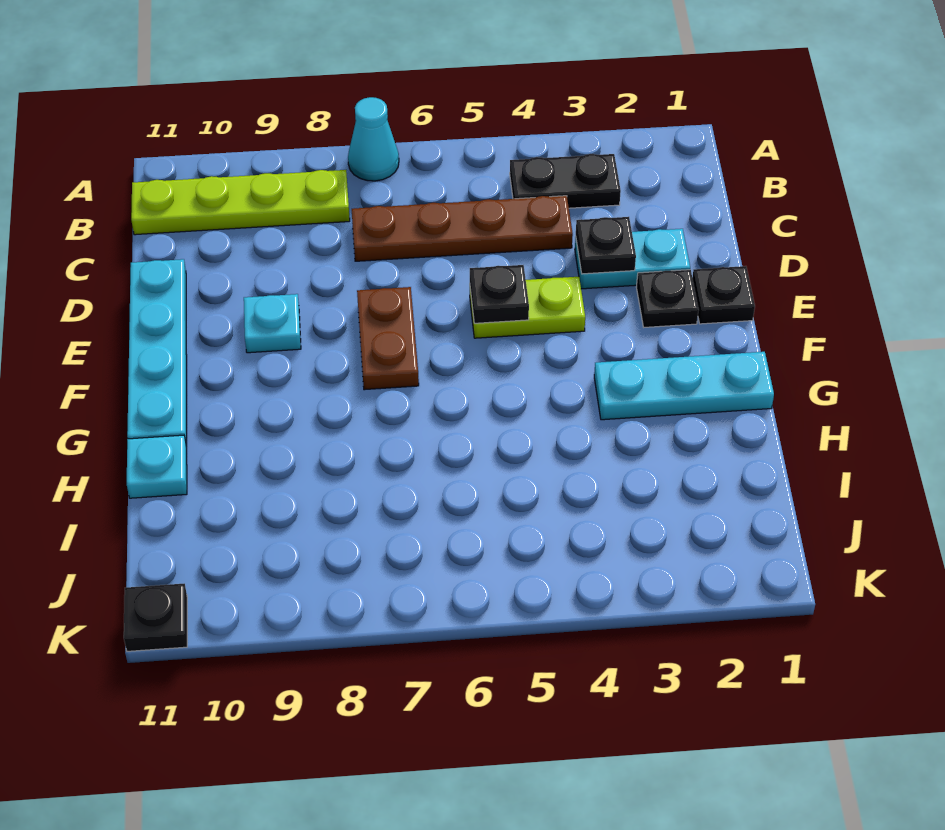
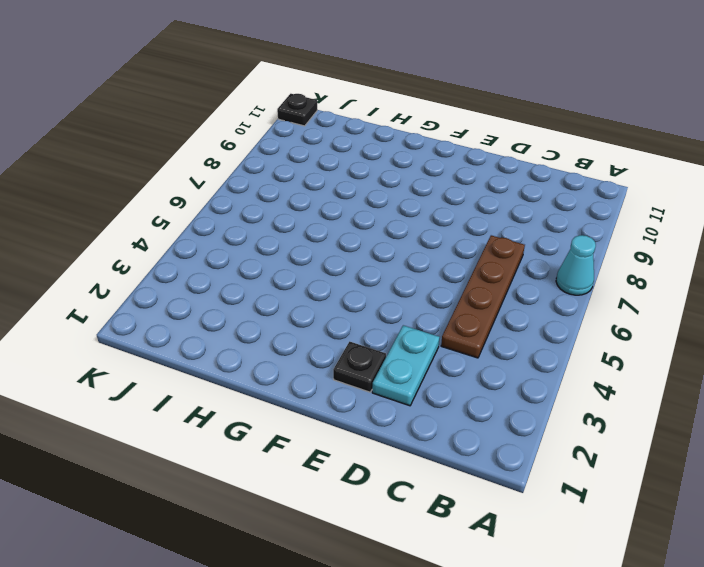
none -> black 1x2 plate [510,154,621,208]
none -> lime 1x4 plate [131,170,350,235]
none -> cyan 1x4 plate [127,259,187,447]

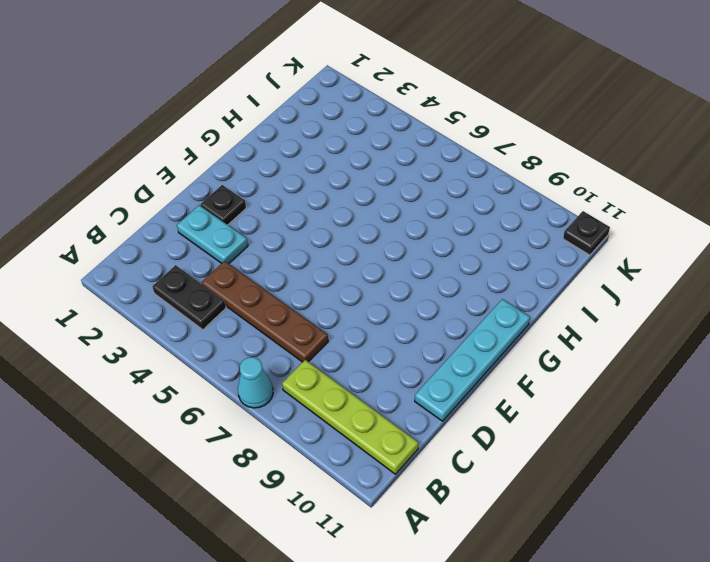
none -> black 1x1 plate [692,266,755,324]
none -> lime 1x2 plate [470,277,585,338]
none -> brown 1x2 plate [357,287,419,390]

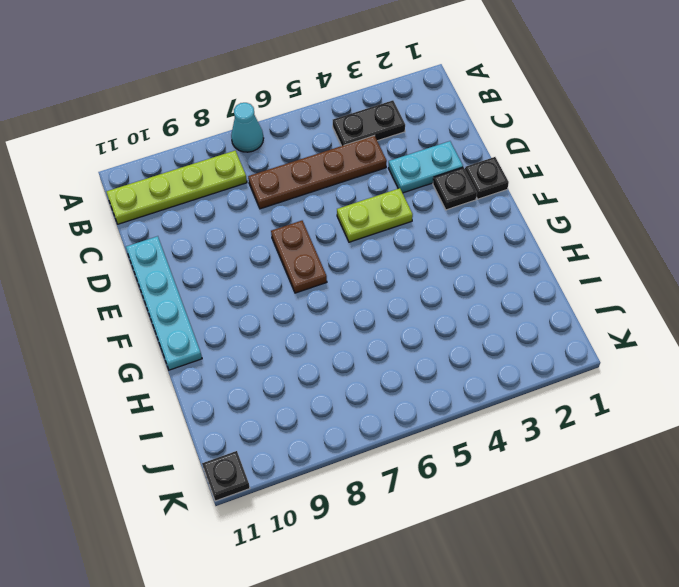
none -> cyan 1x1 plate [244,294,301,353]
none -> cyan 1x3 plate [594,352,774,420]
none -> cyan 1x1 plate [127,435,187,498]

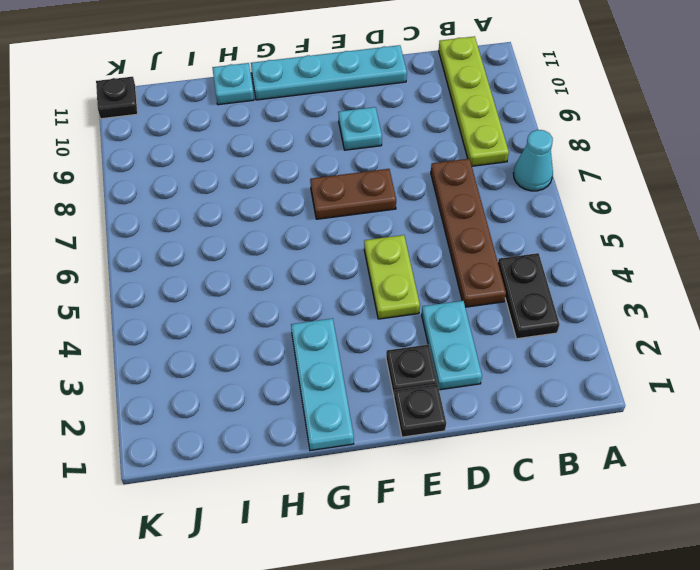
none -> black 1x1 plate [576,217,636,274]
none -> black 1x1 plate [470,265,529,323]

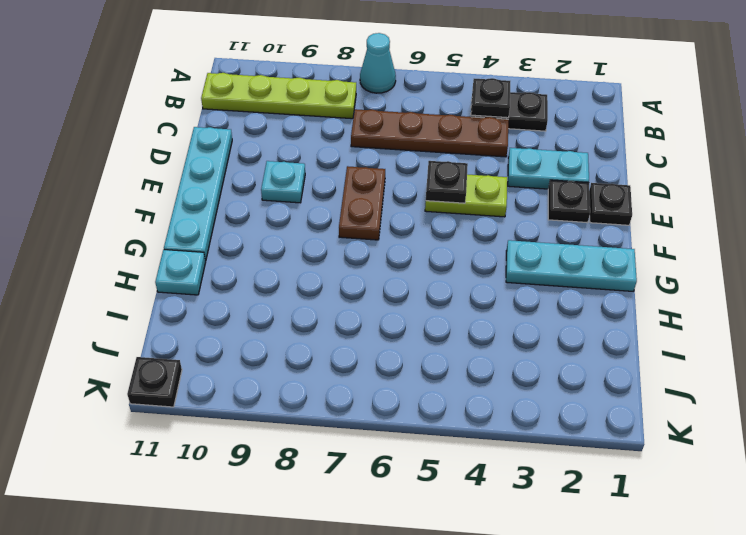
black 1x1 plate [471,78,510,118] -> black 1x1 plate moved to [576,217,636,274]

